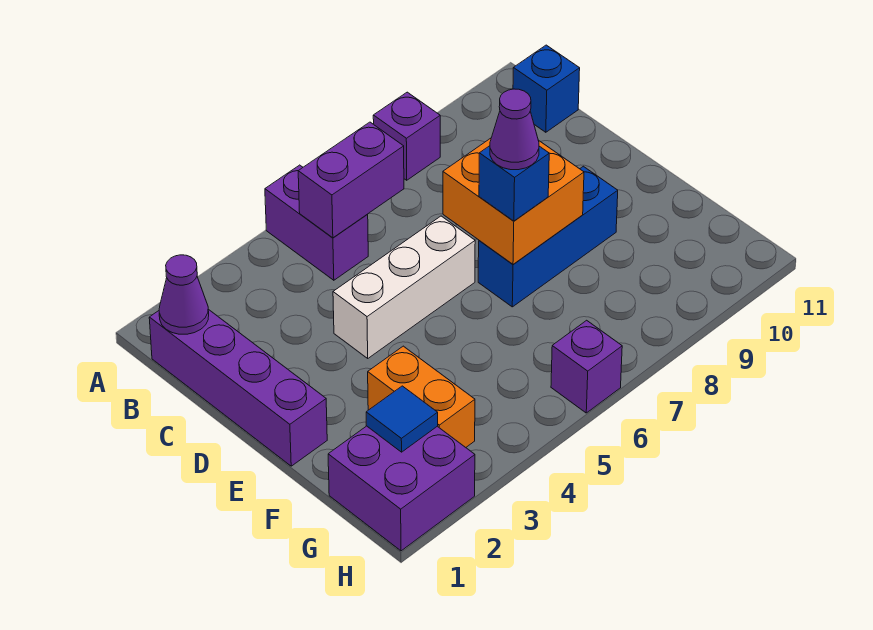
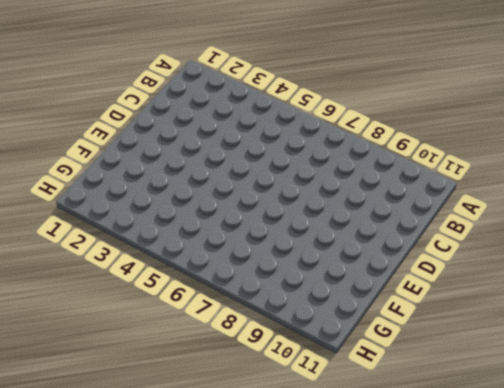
none -> purple 1x2 brick [265,165,368,280]
none -> purple 1x1 brick [373,92,440,180]
none -> purple 1x4 brick [149,309,327,466]

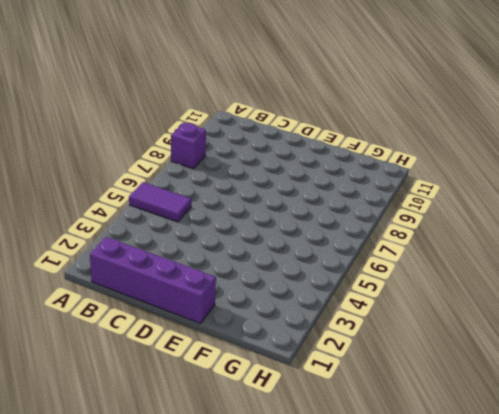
purple 1x2 tile [129,182,191,222] -> purple 1x2 brick [265,165,368,280]
none -> blue 1x1 brick [513,45,580,132]
none -> white 1x3 brick [333,216,475,358]
none -> blue 1x3 brick [478,166,618,307]

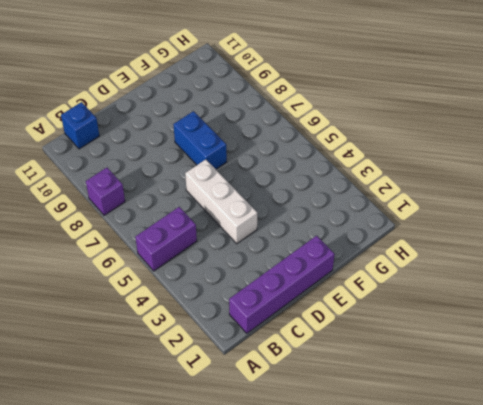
blue 1x2 brick [173,111,227,169] -> blue 1x3 brick [478,166,618,307]
none -> orange 1x2 brick [368,346,475,447]
none -> purple 2x2 brick [328,426,475,551]
none -> purple 1x1 brick [551,320,622,413]

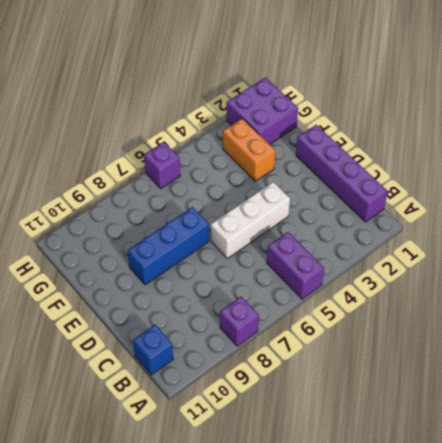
none -> purple 1x1 cone [159,255,209,334]
none -> purple 1x2 brick [298,122,404,238]
none -> orange 2x2 brick [443,138,584,264]

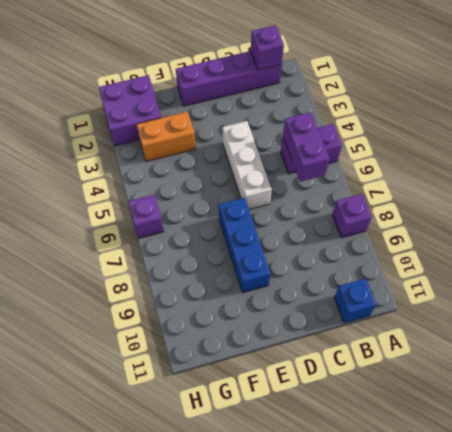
purple 1x1 brick [251,25,284,70] -> purple 1x1 cone [159,255,209,334]
none -> orange 2x2 brick [443,138,584,264]
none -> blue 1x1 tile [366,386,438,452]
none -> blue 1x1 brick [479,146,549,221]

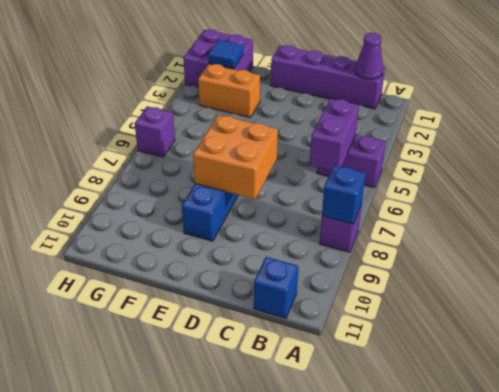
blue 1x1 brick [322,165,366,224] -> blue 1x1 brick moved to [479,146,549,221]
none -> white 1x3 brick [333,216,475,358]
none -> purple 1x1 cone [490,89,539,170]

